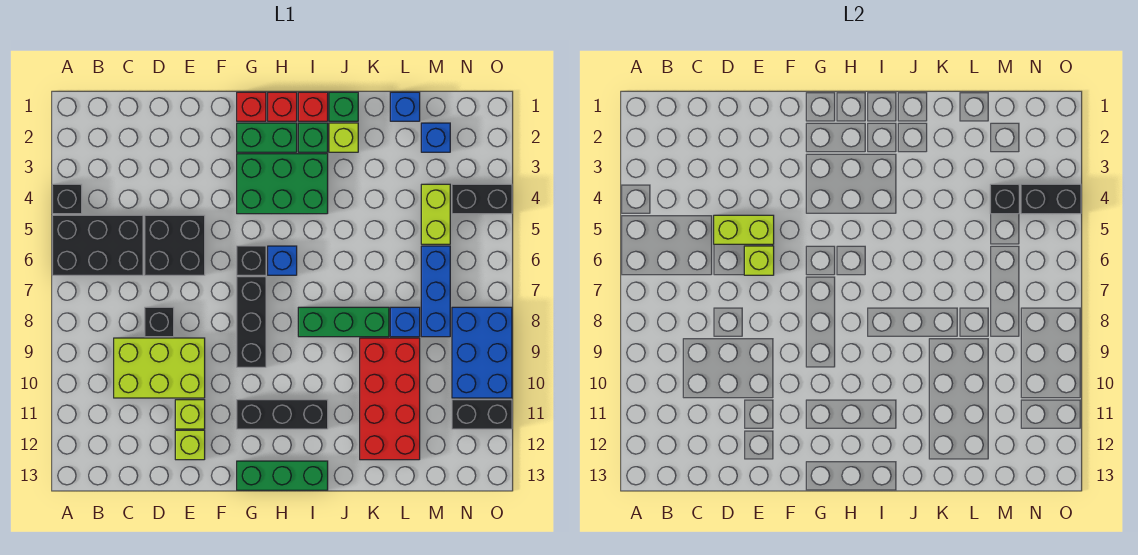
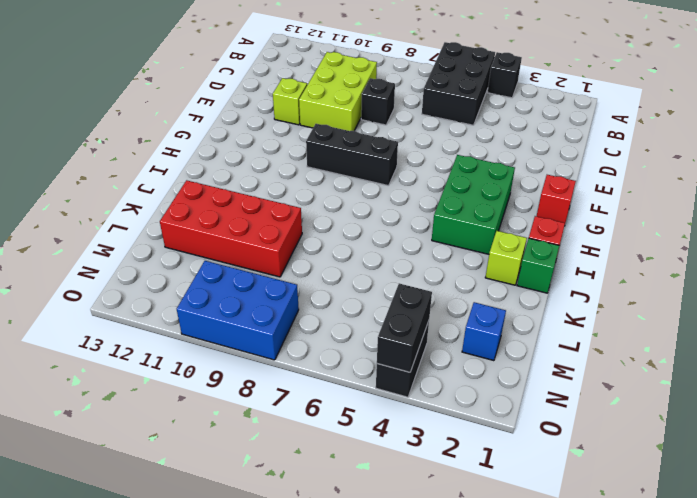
none -> black 2x2 brick [145,215,205,275]
none -> lime 1x1 brick [175,430,205,460]
none -> green 1x2 brick [237,123,297,152]
none -> black 1x1 brick [237,246,266,275]

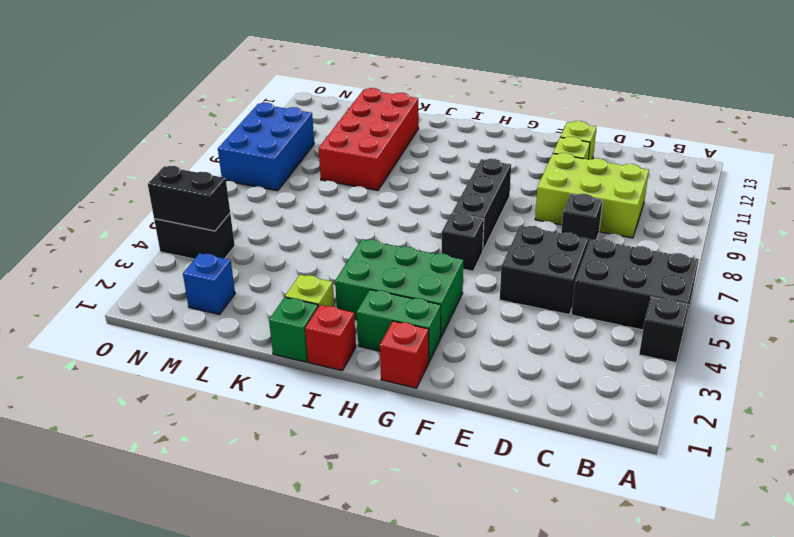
none -> black 1x3 brick [237,400,328,429]
none -> green 1x3 brick [237,461,328,490]
none -> red 1x1 brick [268,92,297,121]
none -> blue 1x1 brick [268,246,297,275]

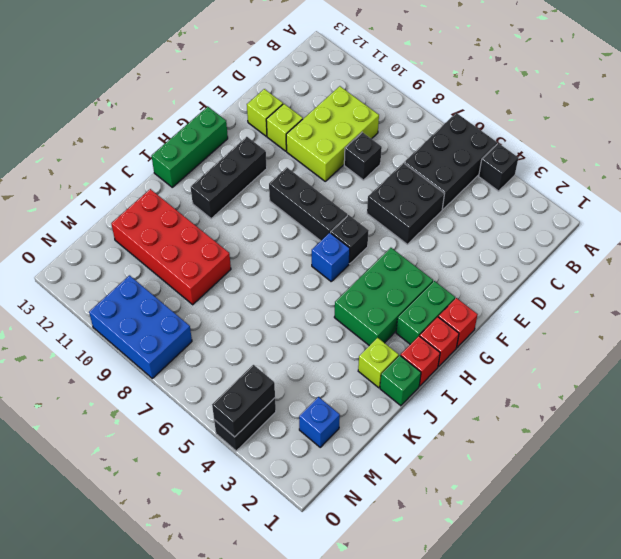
none -> green 1x1 brick [298,123,328,152]
none -> green 1x3 brick [298,307,389,337]
none -> blue 1x1 brick [390,92,420,121]
none -> blue 1x1 brick [390,307,420,337]

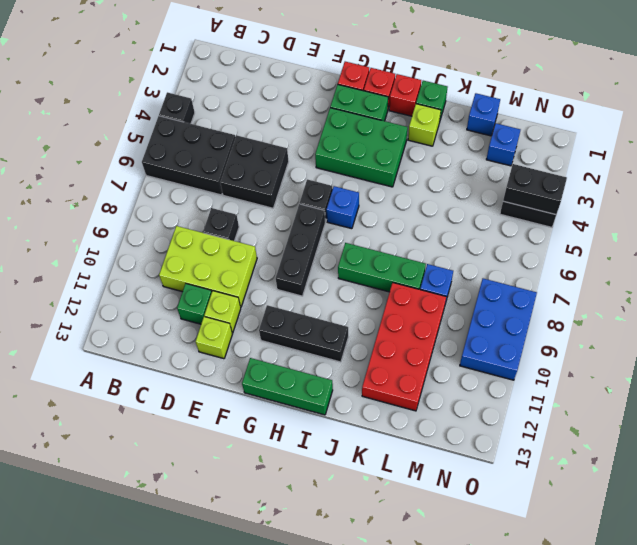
green 1x1 brick [177,284,212,324] -> green 1x1 brick moved to [298,123,328,152]
none -> lime 1x2 brick [421,184,450,244]
none -> blue 1x3 brick [421,246,450,337]
none -> black 1x2 brick [452,400,512,429]
none -> lime 1x2 brick [714,215,774,244]

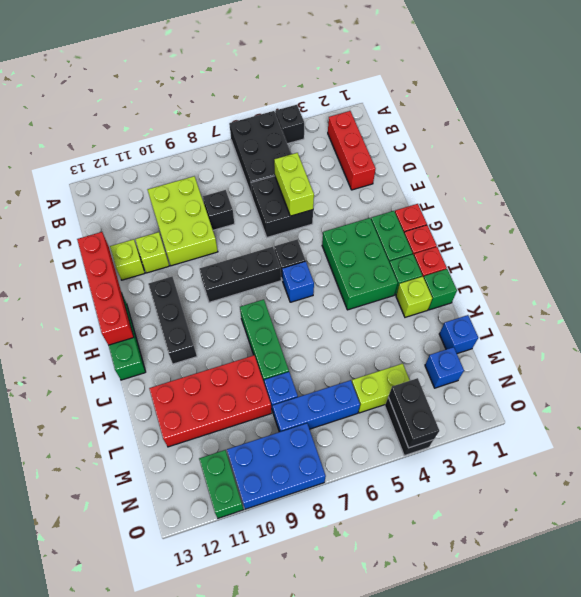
red 1x3 brick [328,111,376,190] -> none
red 1x4 brick [77,232,134,345] -> none
green 1x2 brick [199,450,244,518] -> black 1x2 brick [452,400,512,429]
none -> lime 1x1 brick [744,246,774,275]
none -> black 1x1 brick [990,184,1019,214]

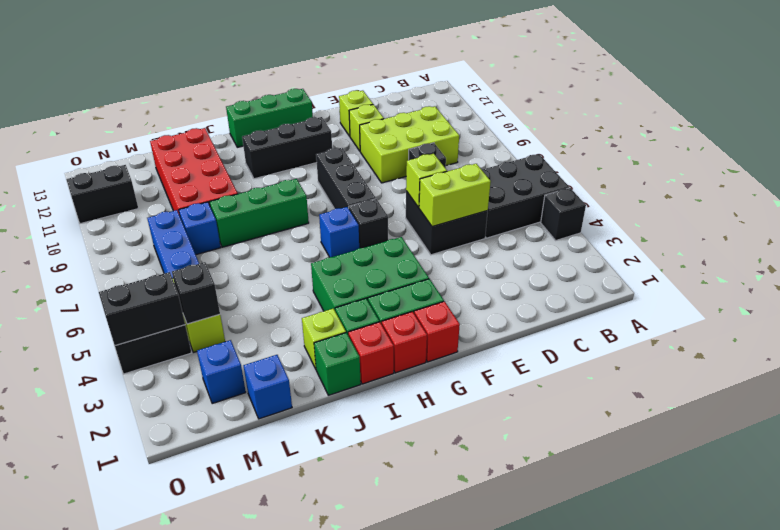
none -> blue 2x3 brick [452,307,512,398]

